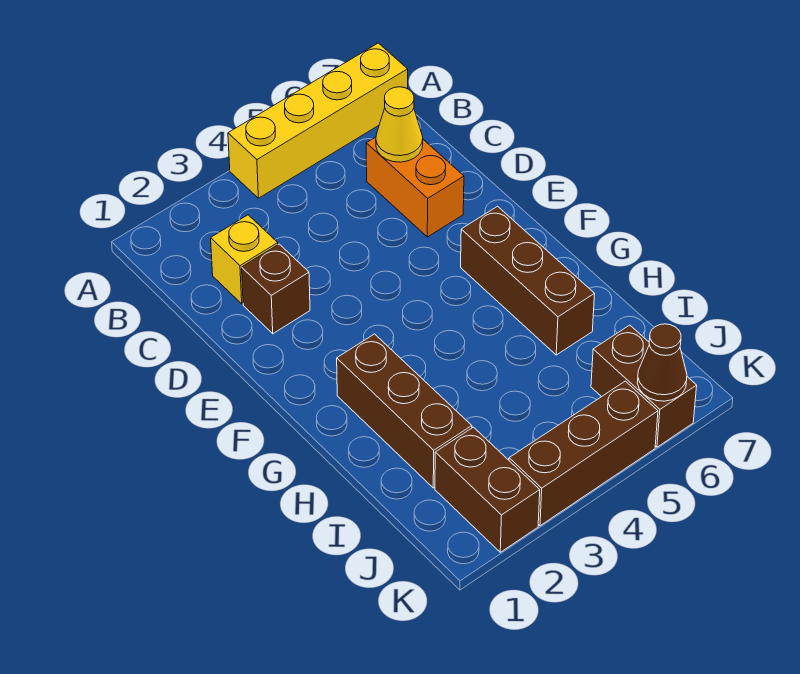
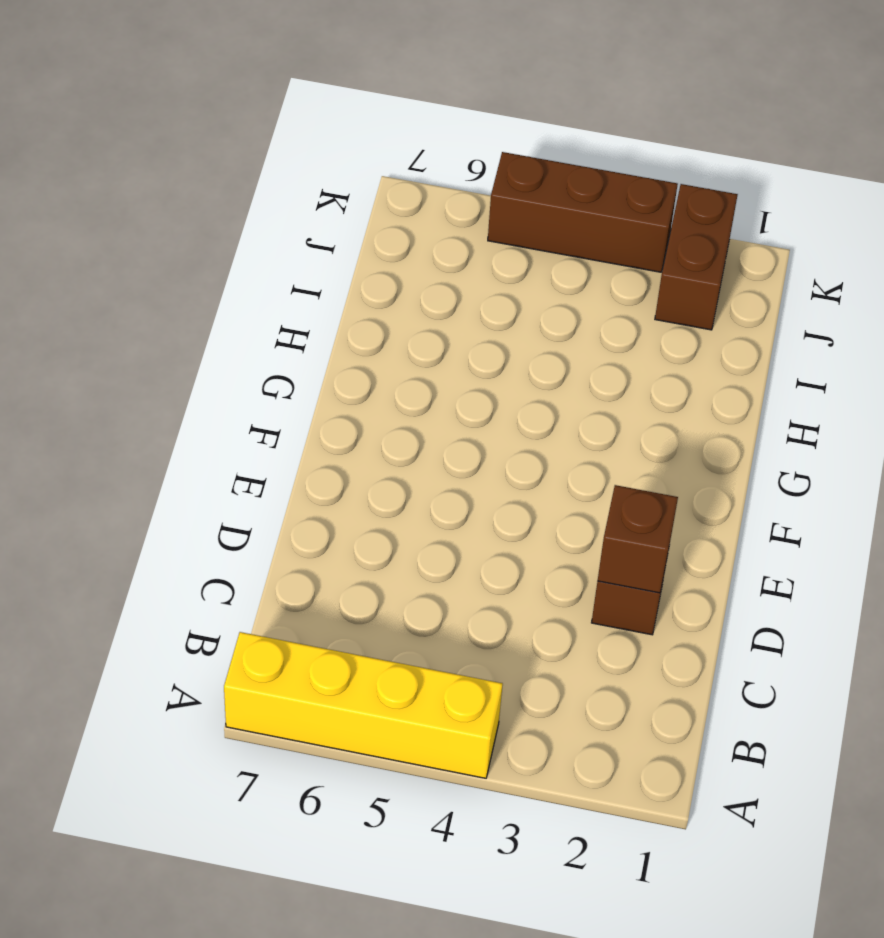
brown 1x1 brick [598,485,678,593] -> none
none -> yellow 1x1 brick [211,215,278,304]
none -> orange 1x2 brick [366,137,464,237]

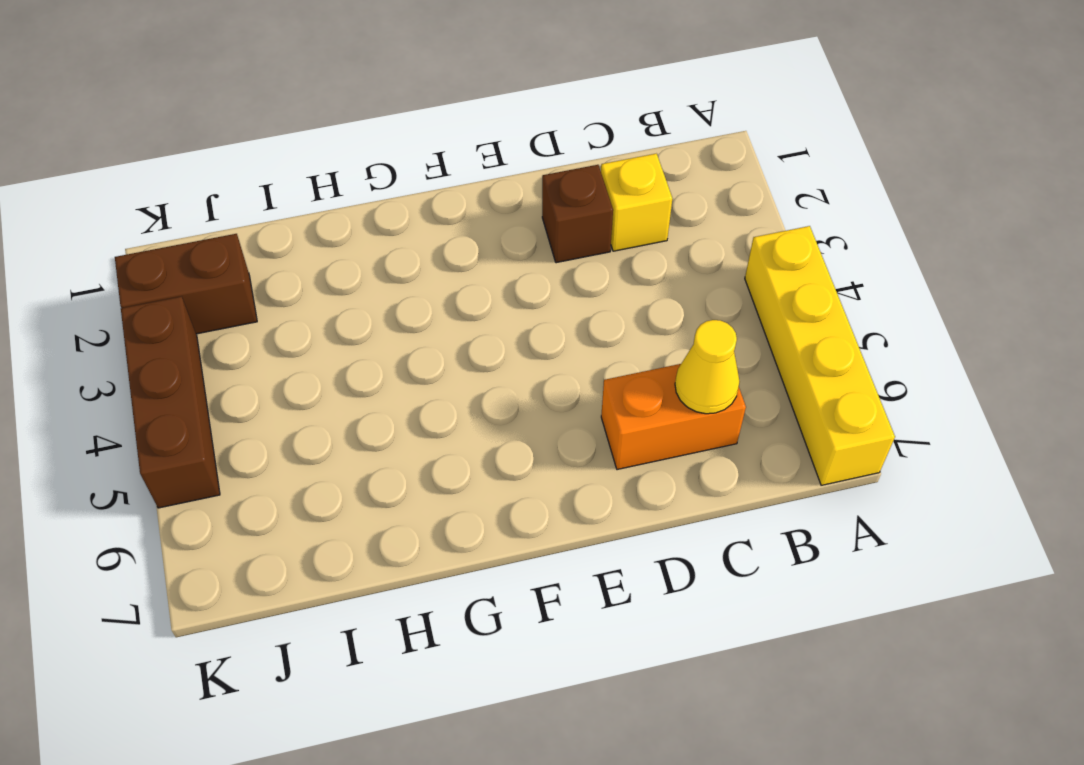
none -> brown 1x3 brick [461,206,595,355]
none -> brown 1x3 brick [337,334,472,488]

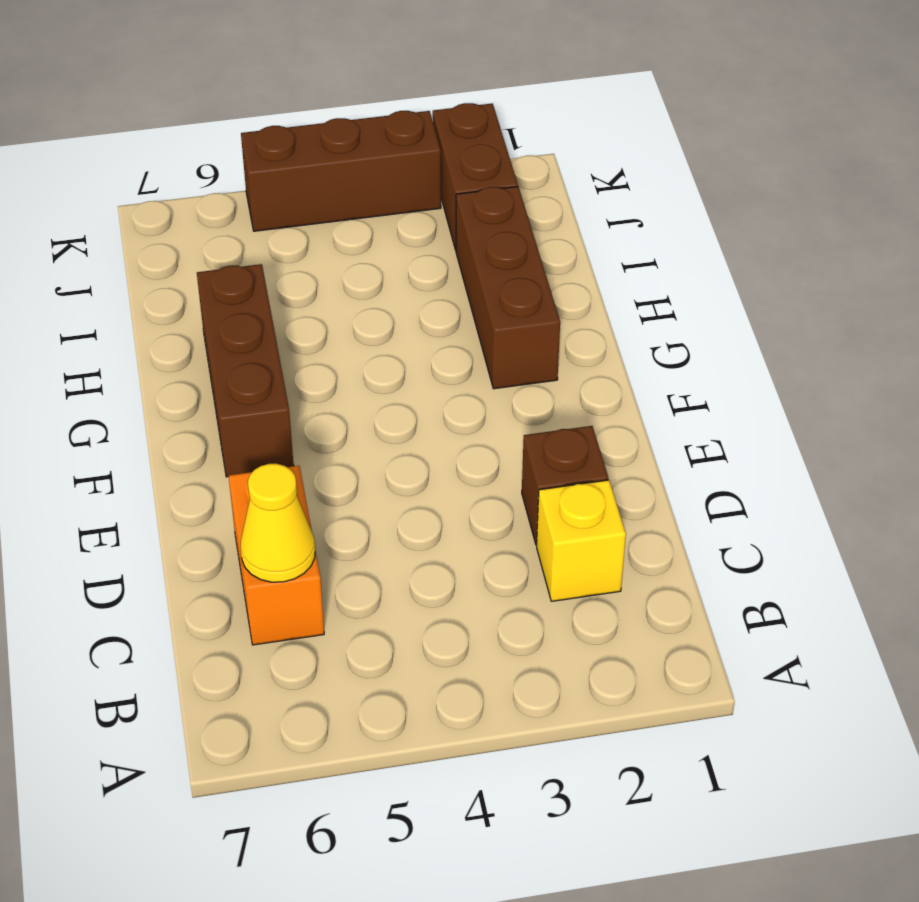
none -> yellow 1x4 brick [228,43,408,198]
none -> brown 1x2 brick [591,325,697,447]

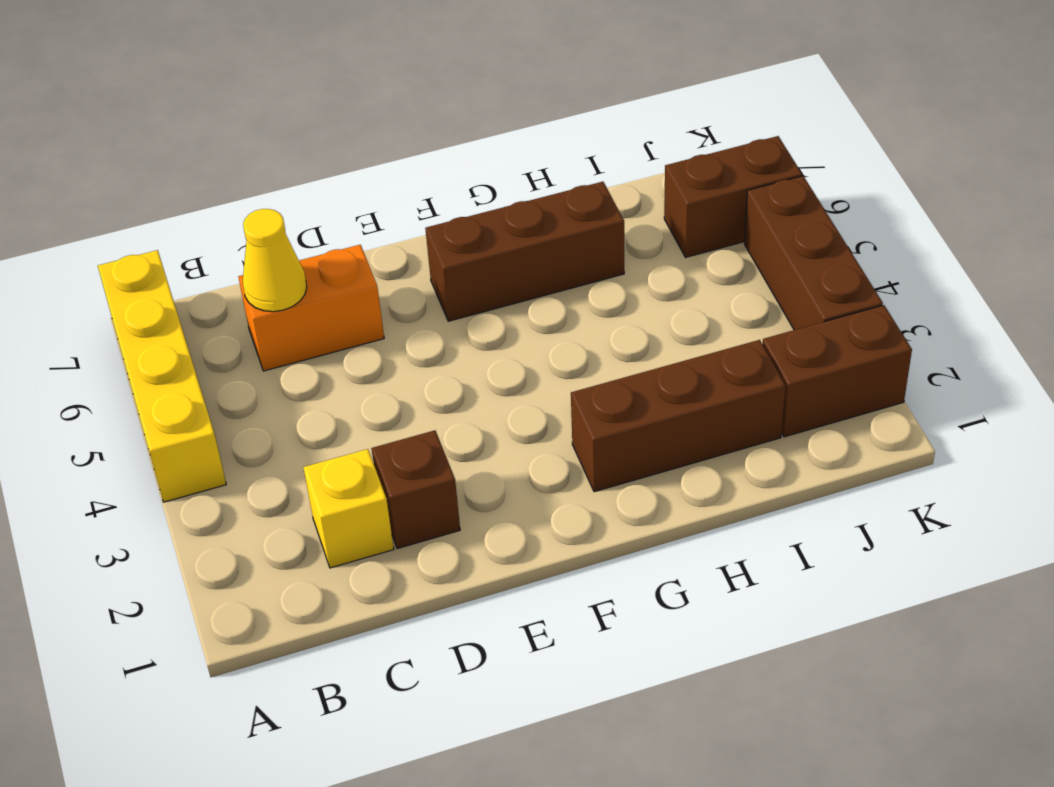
none -> brown 1x1 cone [637,324,687,401]

